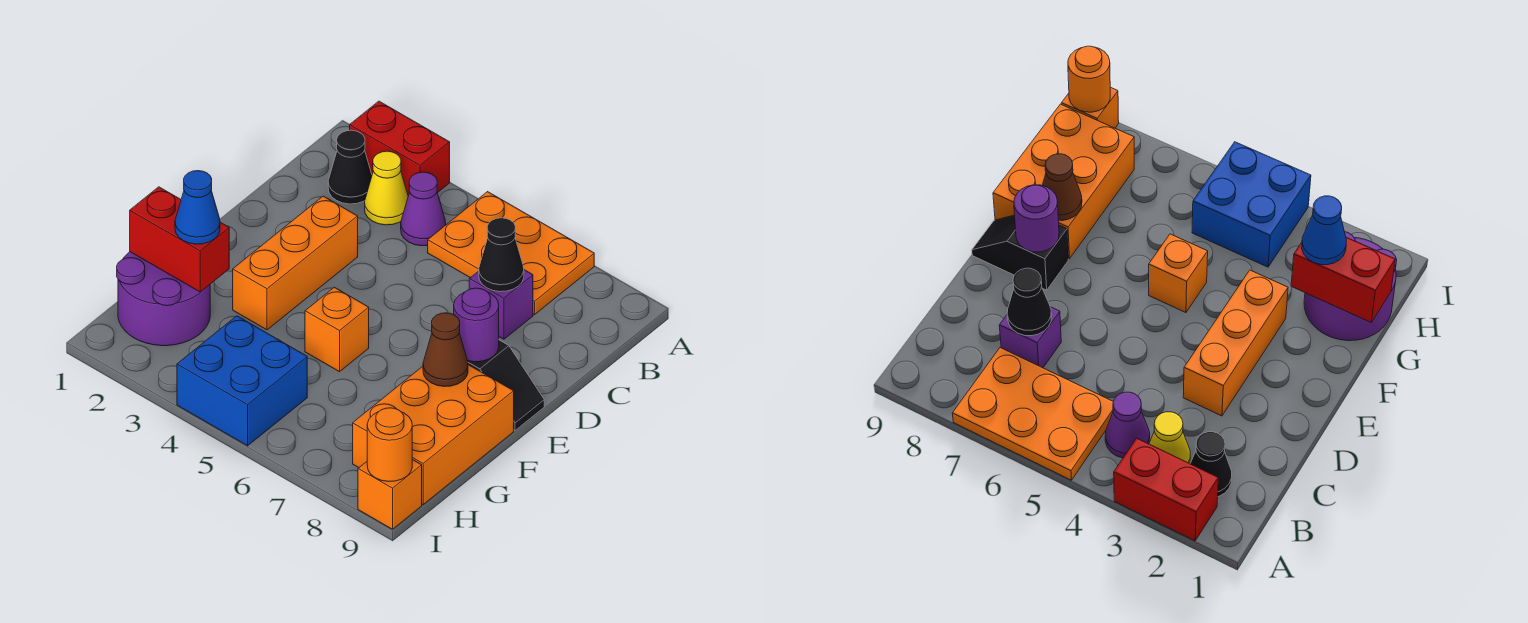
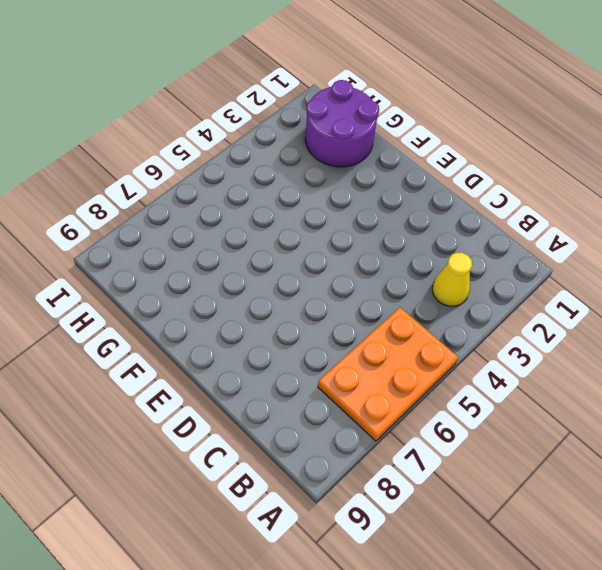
none -> red 1x2 brick [350,101,450,196]
none -> black 1x1 cone [328,130,372,204]
none -> purple 1x1 cone [401,172,446,246]

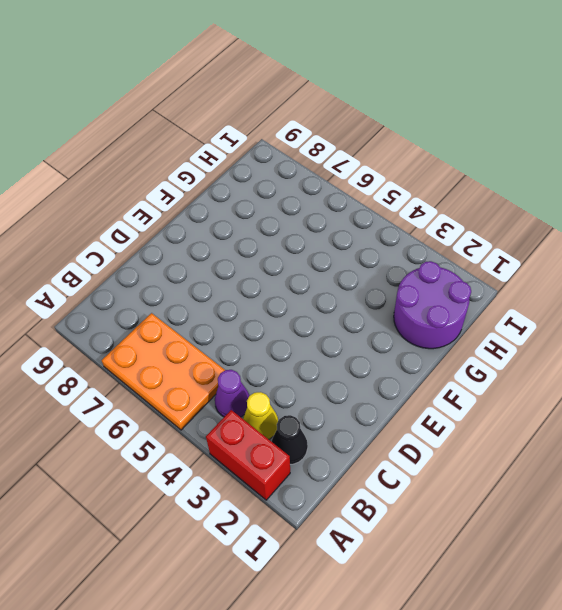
none -> purple 1x1 brick [469,270,533,339]
none -> orange 1x3 brick [233,196,358,330]
none -> black 1x2 slope [468,340,544,430]

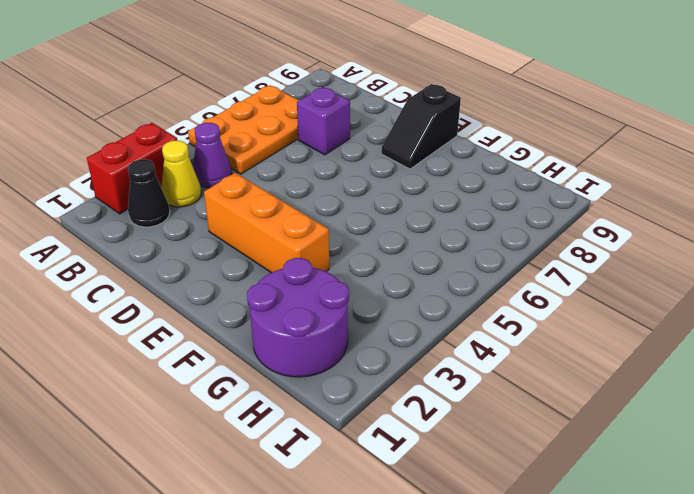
black 1x2 slope [381,84,461,169] -> black 1x2 slope turned to [468,340,544,430]
none -> orange 1x1 brick [305,287,369,372]
none -> orange 2x3 brick [353,365,514,504]
none -> blue 2x2 brick [177,316,307,446]

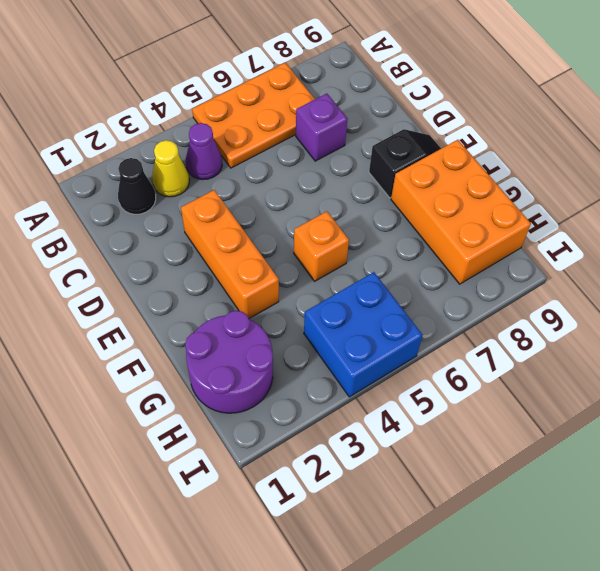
none -> red 1x2 brick [350,101,450,196]
none -> orange 1x1 brick [358,459,422,529]
none -> black 1x1 cone [479,218,524,292]

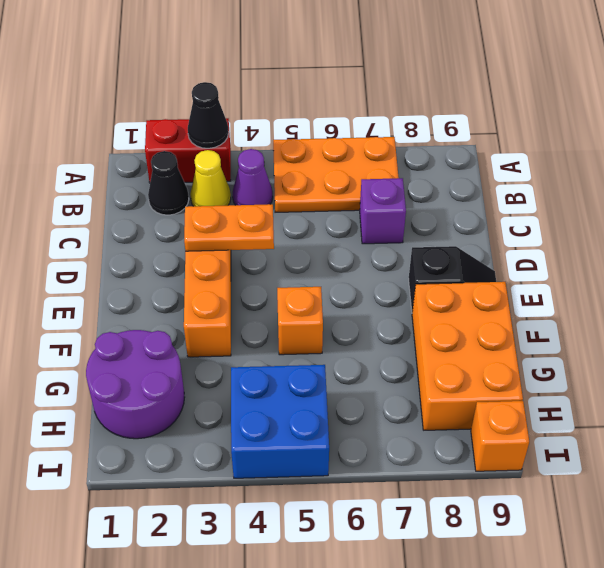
black 1x1 cone [188,82,229,148] -> black 1x1 cone moved to [479,218,524,292]
orange 1x2 plate [184,204,274,251] -> none
none -> purple 1x1 round brick [454,288,499,362]
none -> brown 1x1 cone [423,313,468,387]
none -> red 1x2 brick [130,187,229,292]

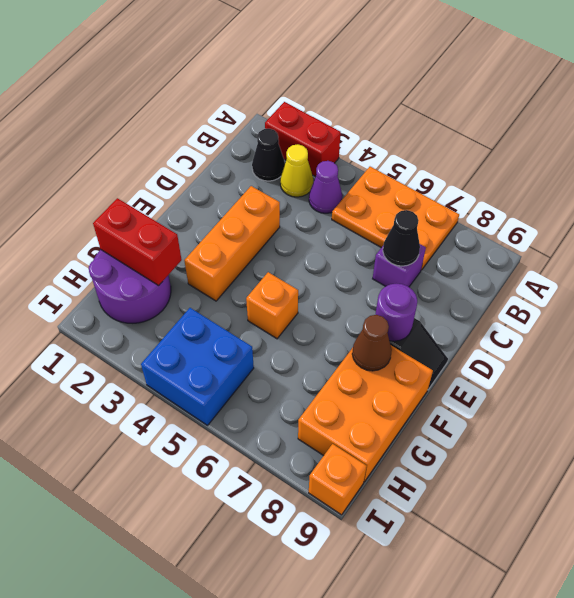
none -> orange 1x1 round brick [367,408,412,482]
none -> blue 1x1 cone [175,171,220,244]

